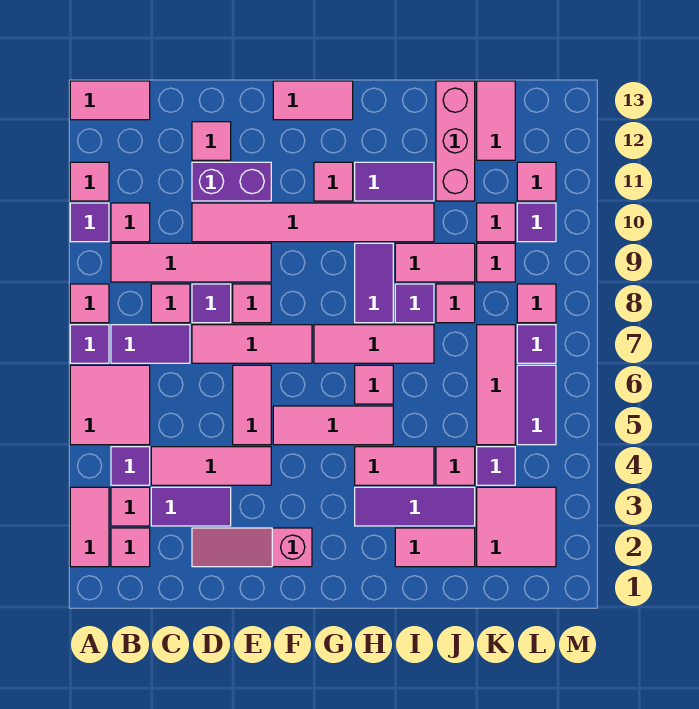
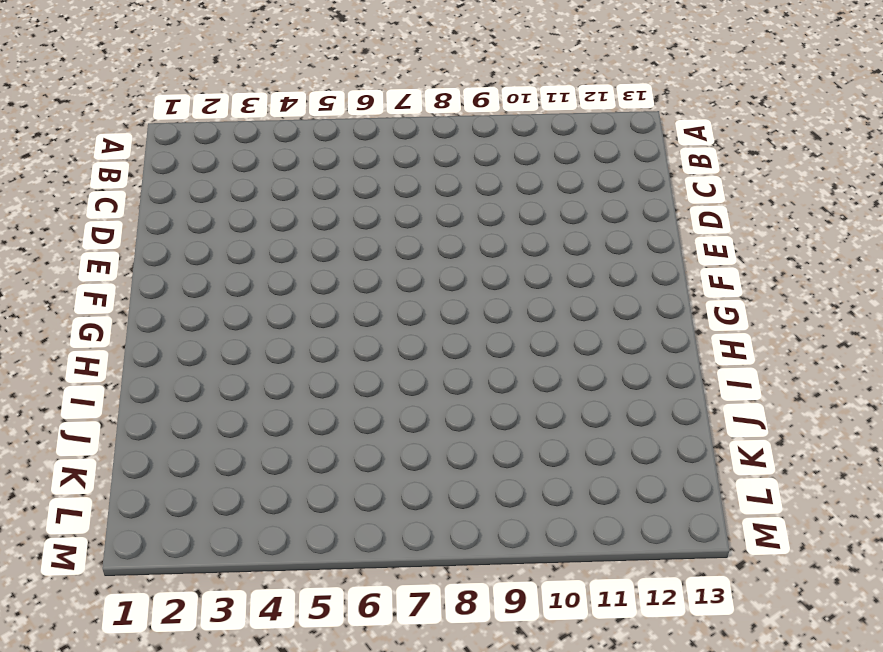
none -> pink 1x2 tile [70,487,109,567]
none -> pink 2x2 tile [70,365,150,445]
none -> purple 1x1 tile [70,325,109,363]
none -> pink 1x1 tile [70,284,109,323]

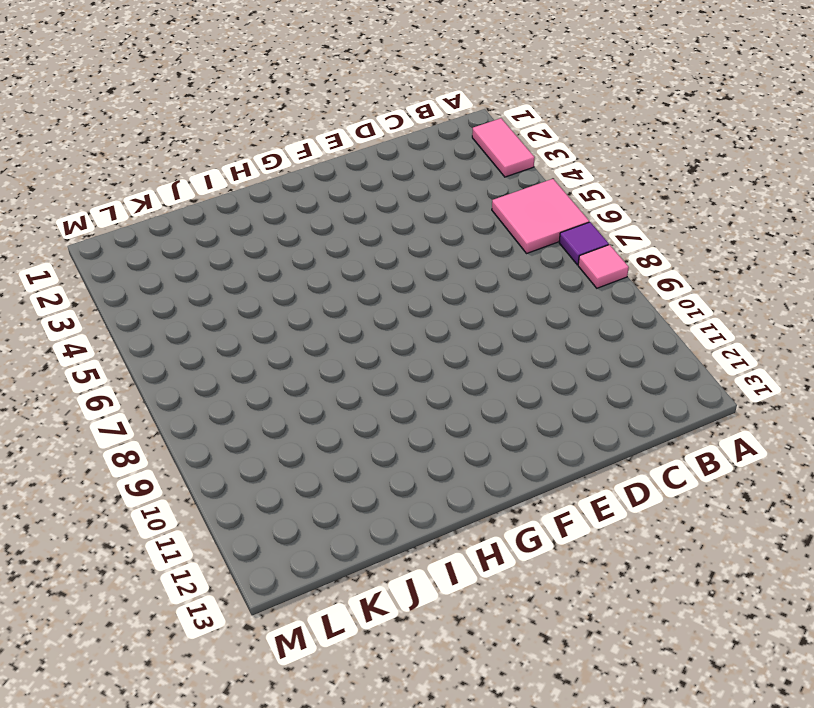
none -> purple 1x1 tile [70,203,109,242]
none -> pink 1x1 tile [70,162,109,201]
none -> pink 1x2 tile [70,81,150,120]
none -> pink 1x1 tile [111,528,150,567]

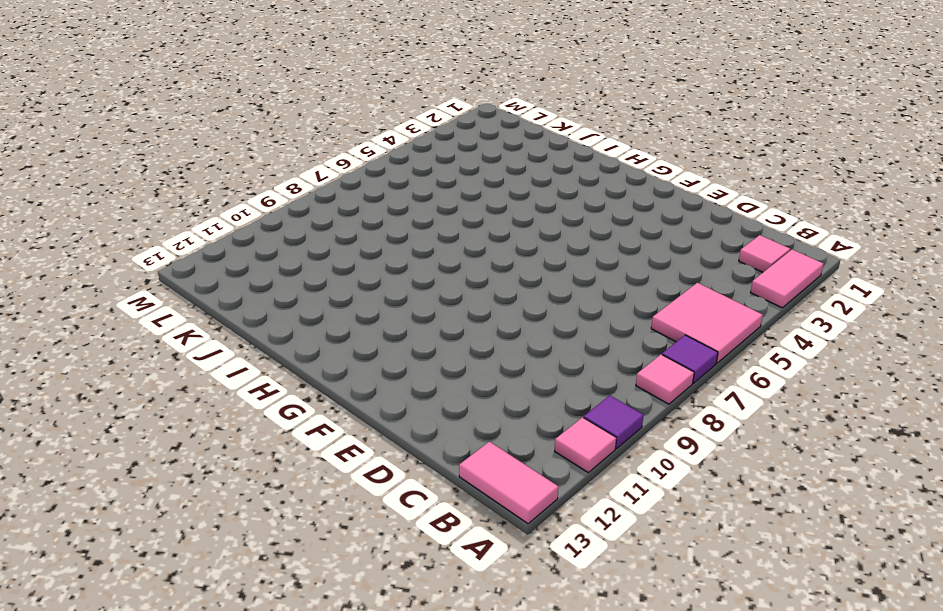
none -> pink 1x1 tile [111,487,150,526]
none -> purple 1x1 tile [111,447,150,485]
none -> purple 1x2 tile [111,325,190,363]
none -> pink 1x4 tile [111,243,271,282]

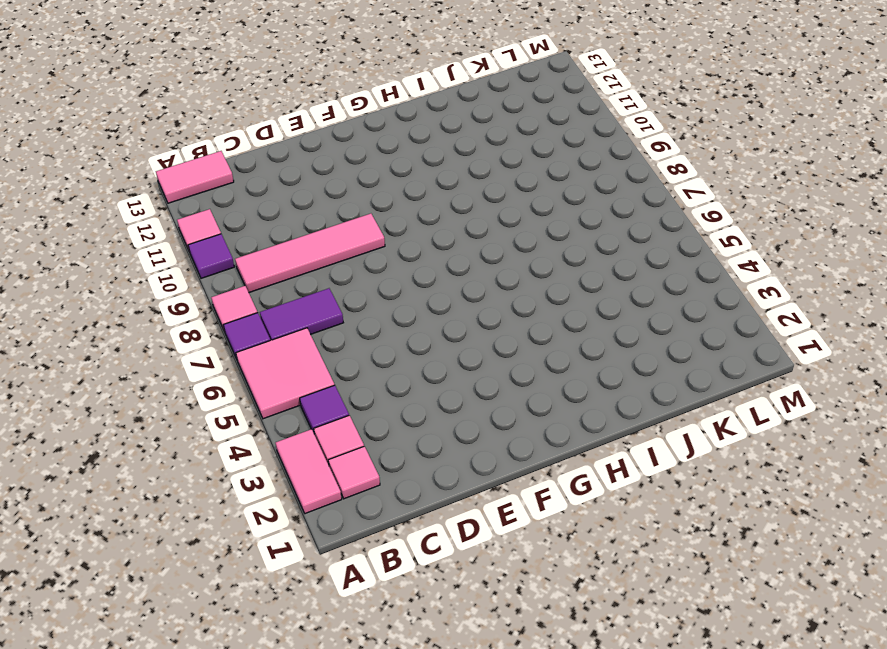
none -> pink 1x1 tile [111,203,150,242]
none -> purple 1x2 tile [151,487,231,526]
none -> pink 1x3 tile [151,447,271,485]
none -> pink 1x1 tile [151,284,190,323]

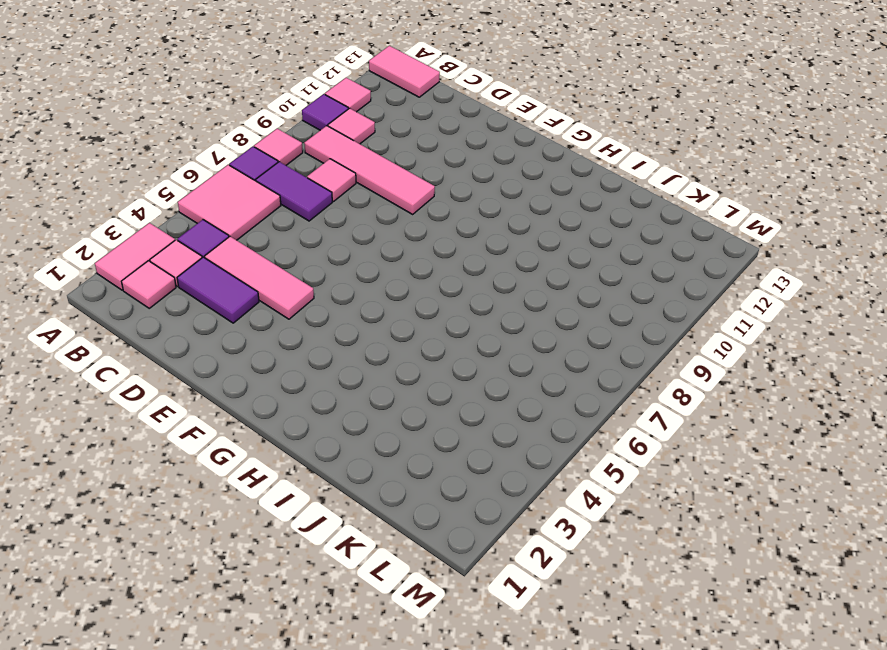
none -> pink 1x3 slope [192,528,312,567]
none -> pink 1x3 tile [192,325,312,363]
none -> purple 1x1 tile [192,284,231,323]
none -> pink 1x6 tile [192,203,434,242]

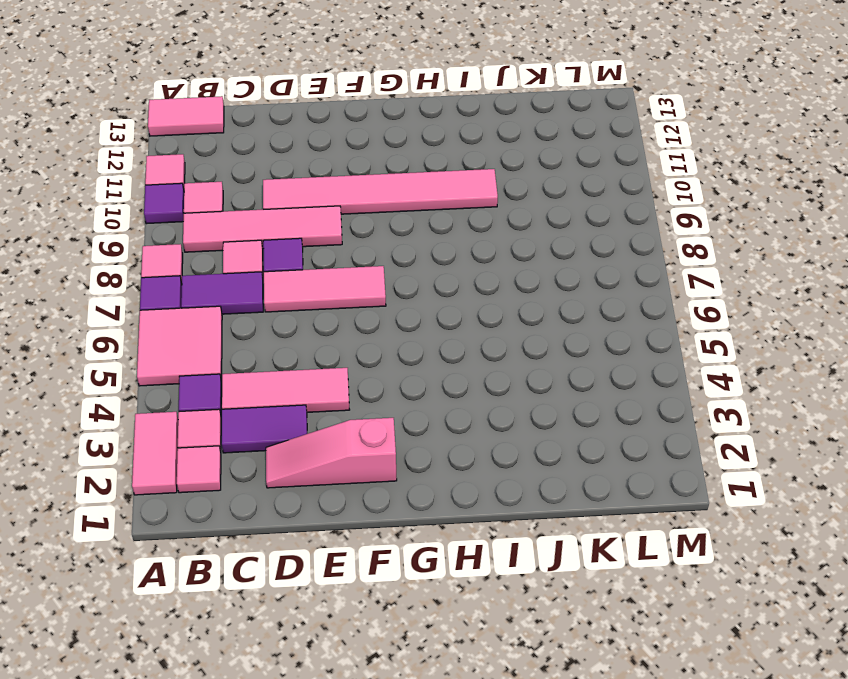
none -> purple 1x2 brick [192,162,271,201]
none -> pink 1x1 tile [192,122,231,160]
none -> pink 1x2 tile [233,365,271,445]
none -> pink 1x1 tile [233,284,271,323]

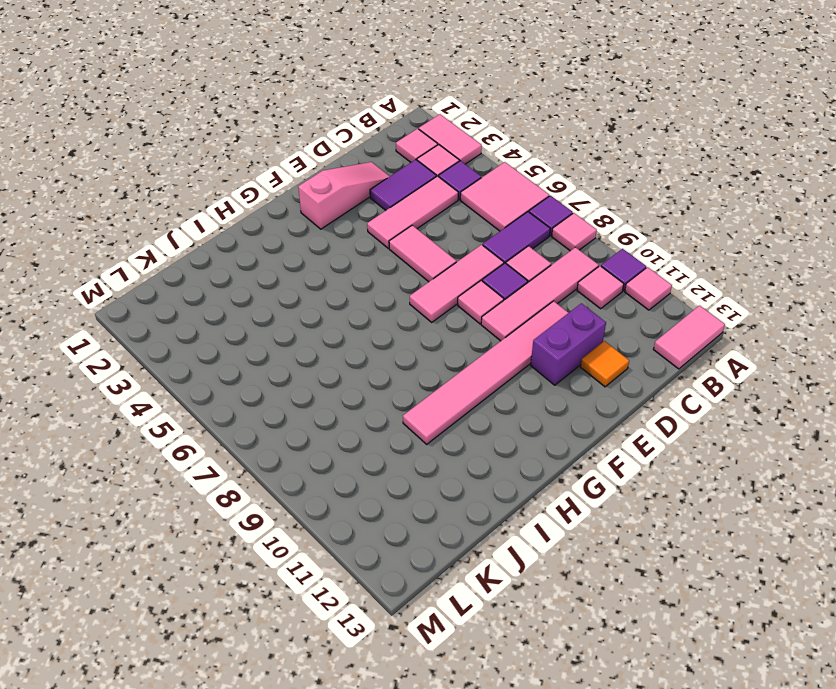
orange 1x1 tile [580,341,629,387] -> pink 1x1 tile [192,122,231,160]
none -> pink 1x3 tile [273,406,393,445]
none -> pink 1x2 tile [273,81,353,120]
none -> pink 1x3 tile [314,325,434,363]
none -> pink 1x1 tile [314,162,353,201]

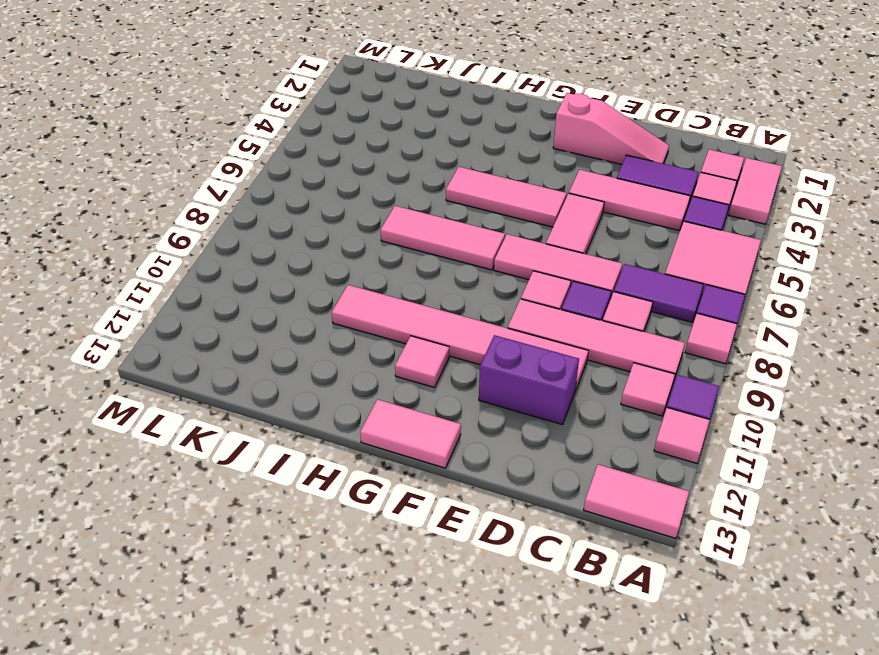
none -> pink 1x1 tile [192,122,231,160]
none -> purple 1x3 tile [355,487,475,526]
none -> pink 1x2 tile [355,447,434,485]
none -> pink 1x1 tile [355,365,393,404]

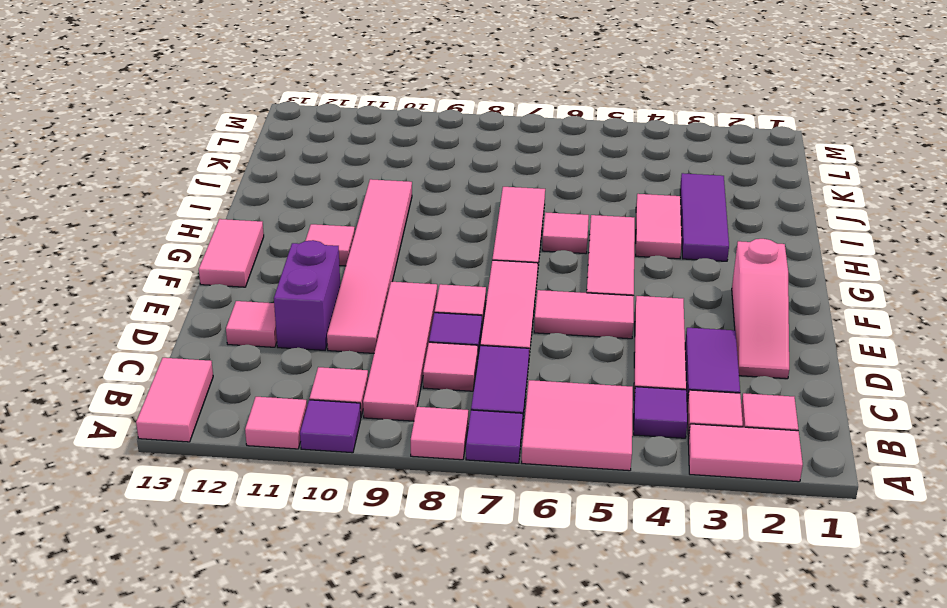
none -> purple 1x2 tile [355,243,393,323]
none -> purple 1x2 tile [355,162,434,201]
none -> pink 1x2 tile [395,528,475,567]
none -> purple 1x1 tile [395,284,434,323]

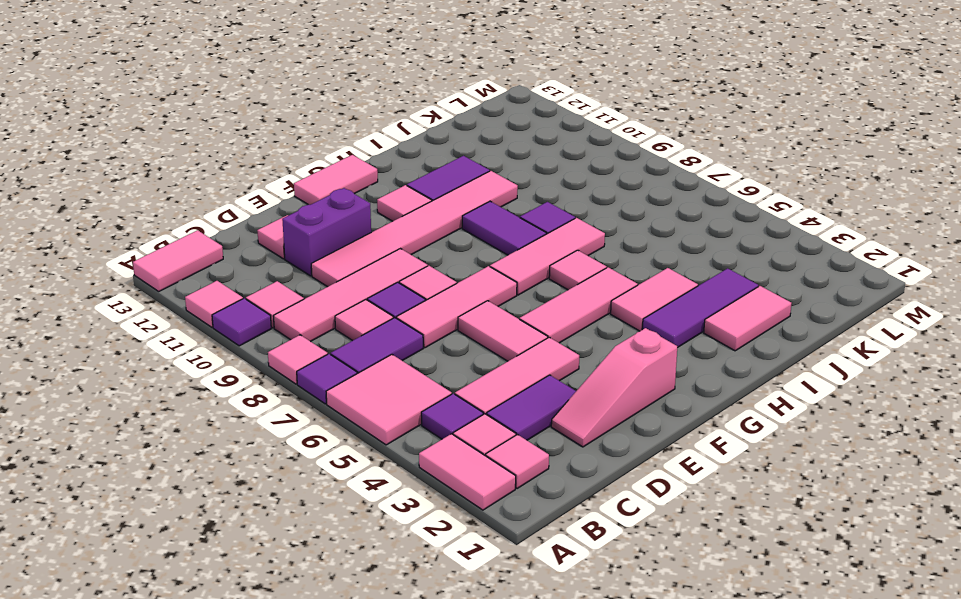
none -> pink 1x2 tile [395,243,475,282]
none -> pink 1x1 tile [436,447,475,485]
none -> pink 1x1 tile [436,284,475,323]
none -> pink 1x3 brick [436,81,475,201]

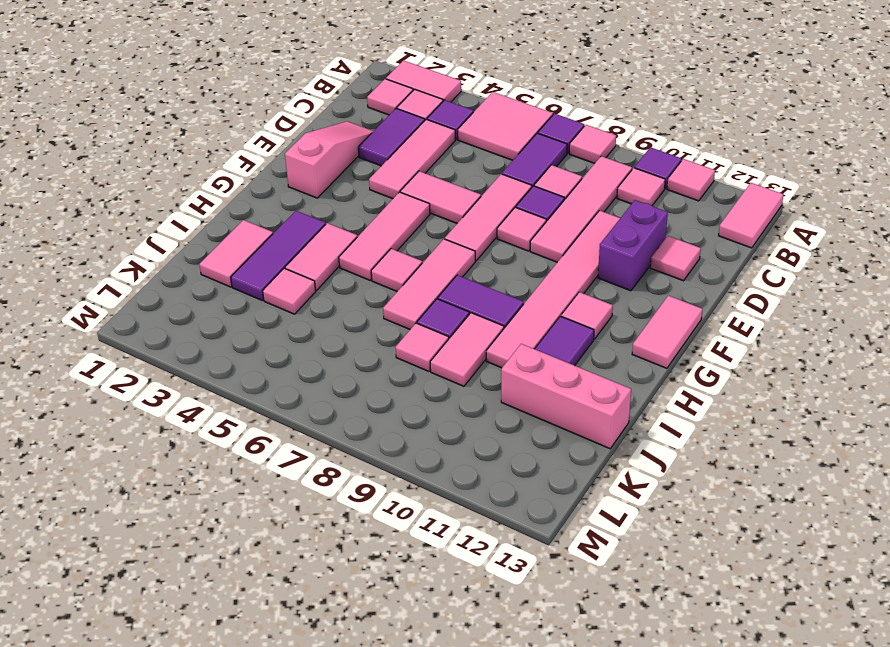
none -> pink 2x2 tile [477,487,556,567]
none -> purple 1x1 tile [477,447,515,485]
none -> pink 1x3 tile [477,325,515,445]
none -> pink 1x1 tile [477,243,515,282]

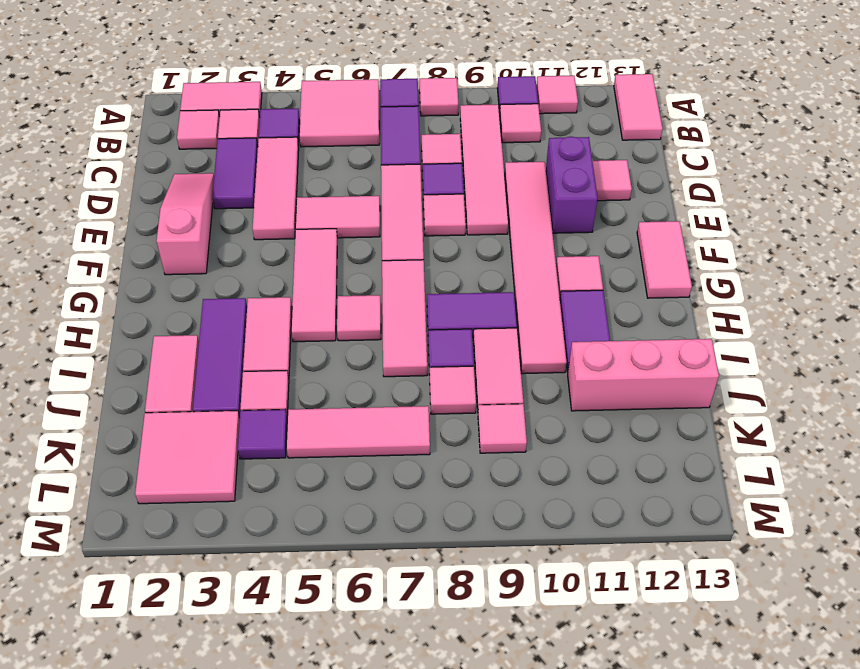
none -> pink 1x1 tile [477,203,515,242]
none -> pink 1x2 tile [477,81,515,160]
none -> purple 1x2 tile [517,365,556,445]
none -> purple 1x1 tile [517,325,556,363]

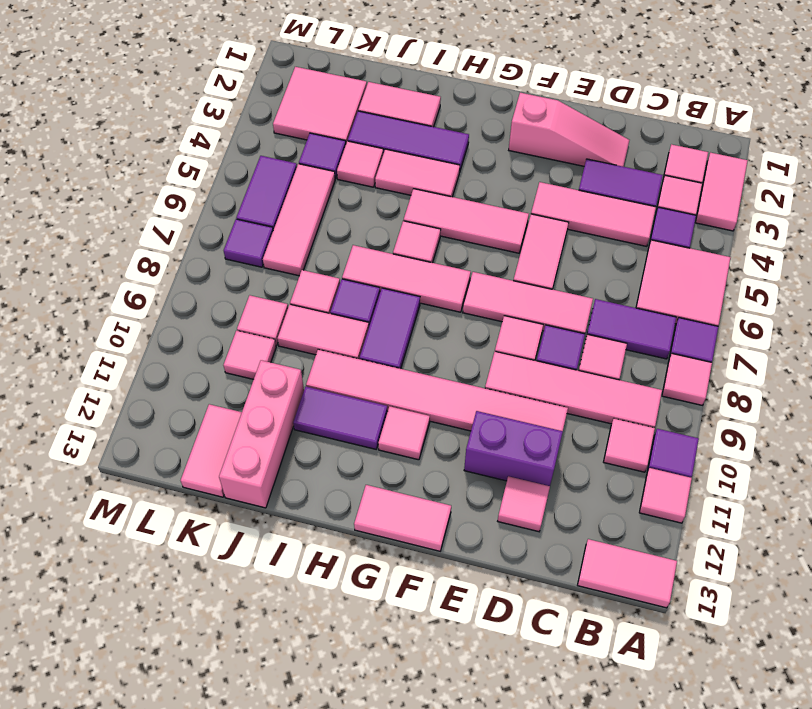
none -> pink 1x1 tile [517,284,556,323]
none -> purple 1x1 tile [517,203,556,242]
none -> pink 1x1 tile [517,162,556,201]

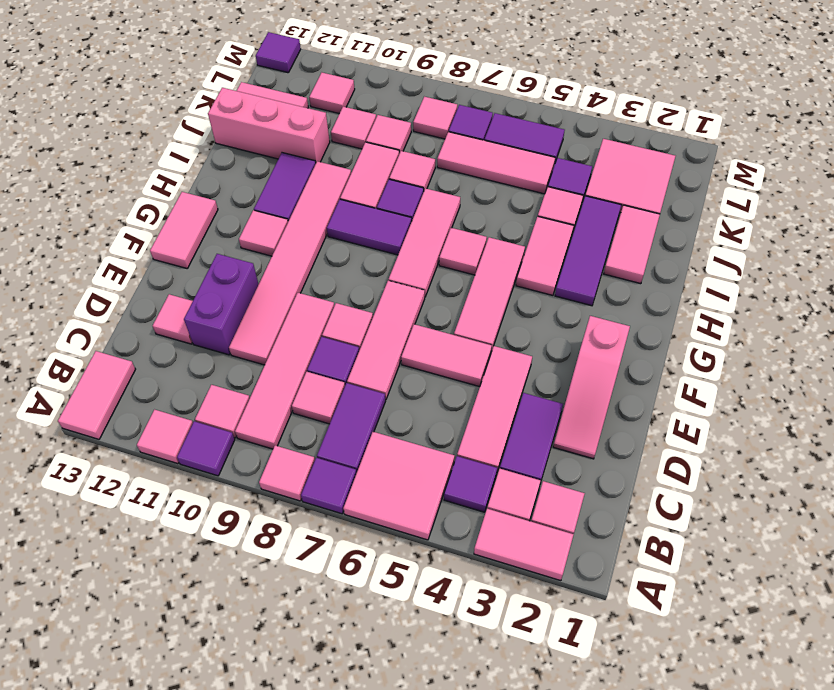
purple 1x1 tile [256,32,301,73] -> purple 1x1 tile moved to [517,203,556,242]

